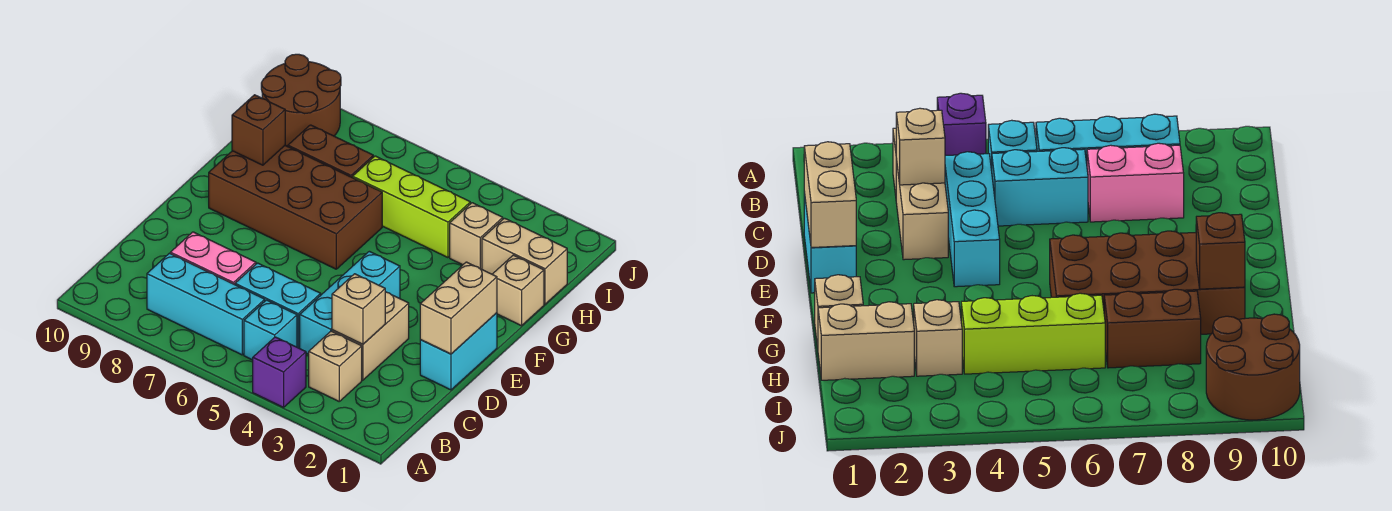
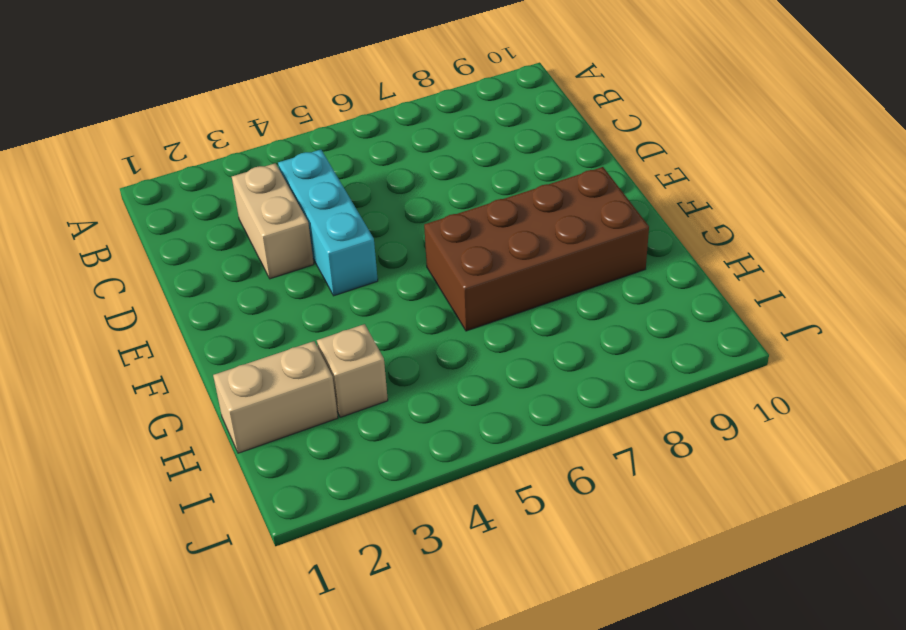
none -> purple 1x1 brick [253,337,306,407]
none -> tan 1x1 brick [309,331,362,401]
none -> cyan 1x1 brick [244,300,297,360]

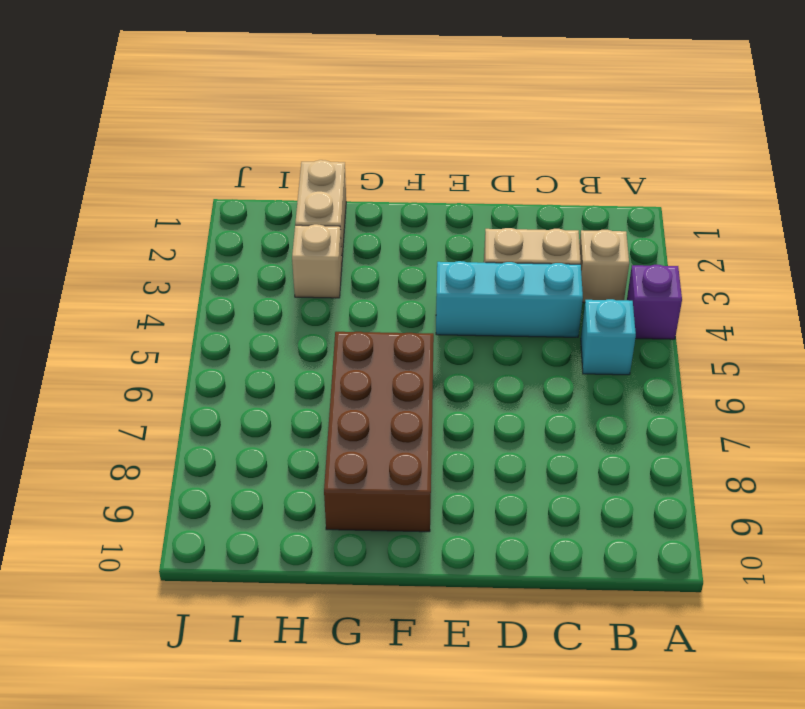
none -> cyan 1x3 brick [147,253,265,355]
none -> cyan 1x2 brick [235,263,321,348]
none -> pink 1x2 brick [170,232,256,285]

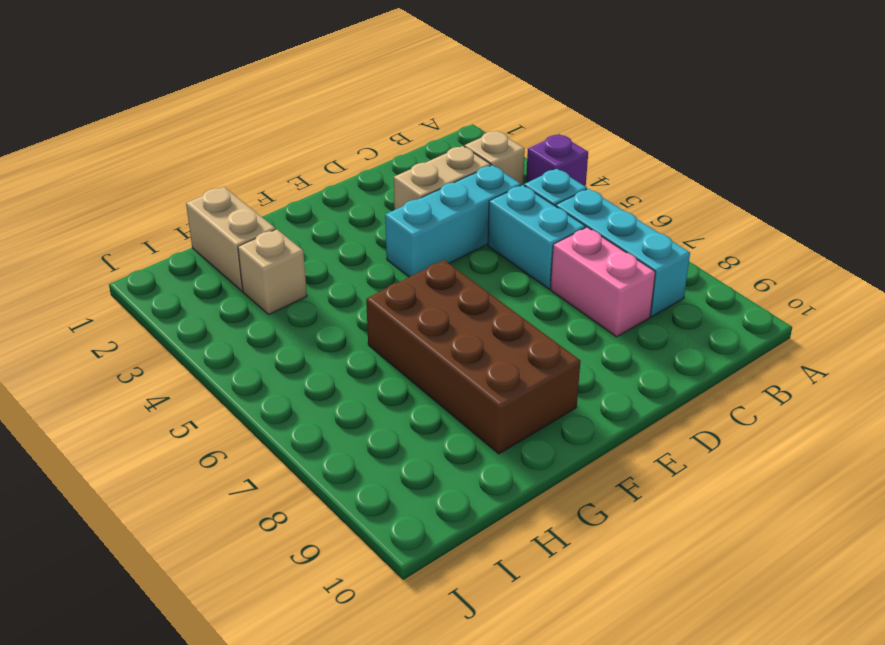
none -> cyan 1x2 brick [420,313,497,390]
none -> tan 1x1 brick [492,255,544,326]
none -> lime 1x3 brick [353,156,470,258]

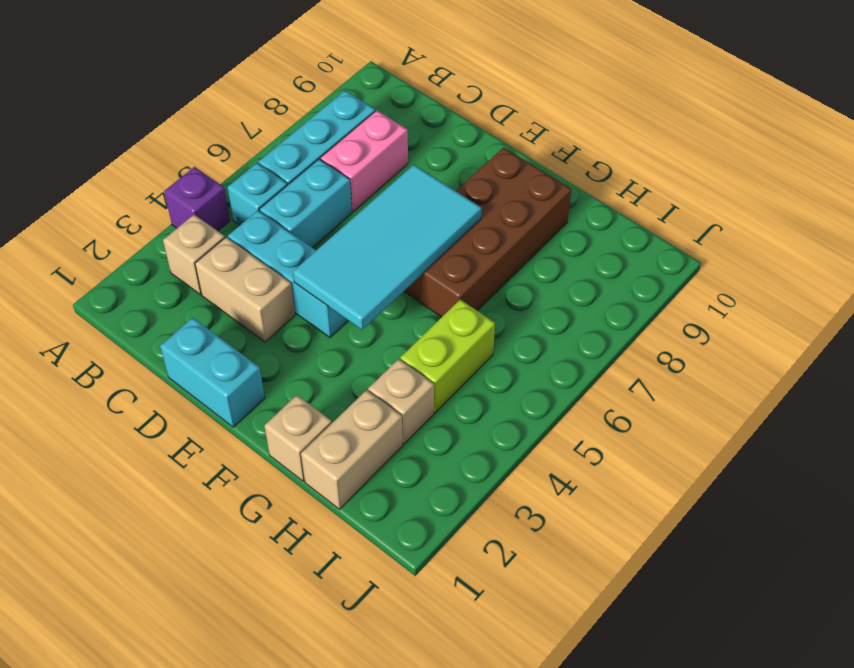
cyan 2x4 tile [293,165,482,330] -> none
lime 1x2 brick [400,299,495,413] -> lime 1x3 brick [353,156,470,258]
none -> brown 1x2 brick [288,125,373,178]
none -> brown 2x2 round brick [261,54,341,147]
none -> tan 1x1 brick [332,274,385,344]

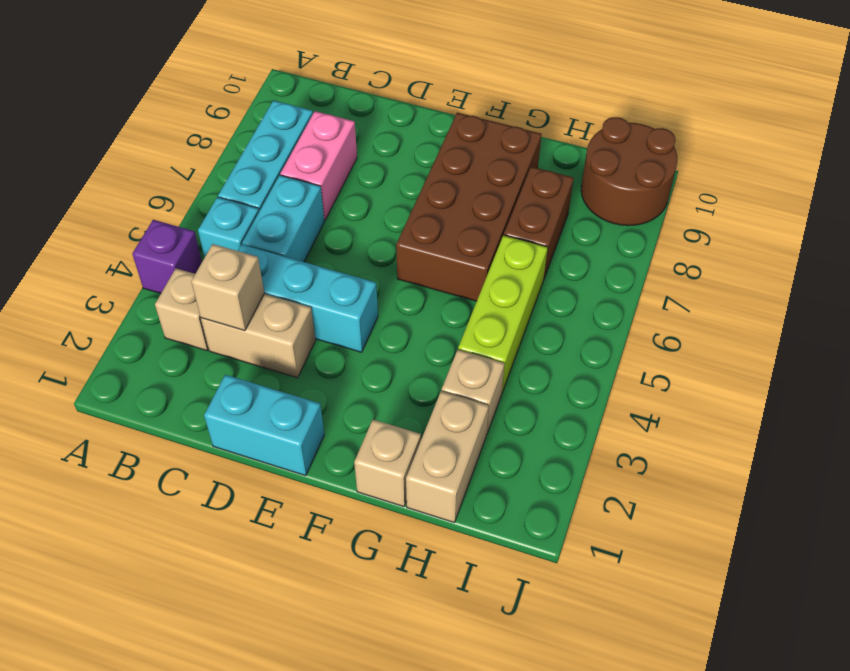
none -> tan 1x2 brick [420,262,497,354]
none -> brown 1x1 brick [232,95,285,165]

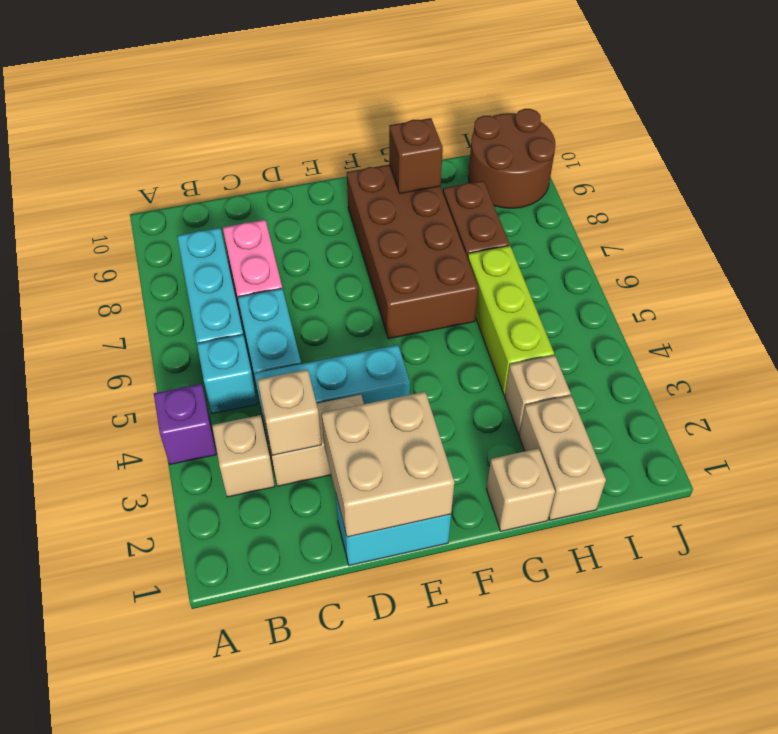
tan 2x2 brick [322,392,454,537] -> tan 1x2 brick [420,262,497,354]

